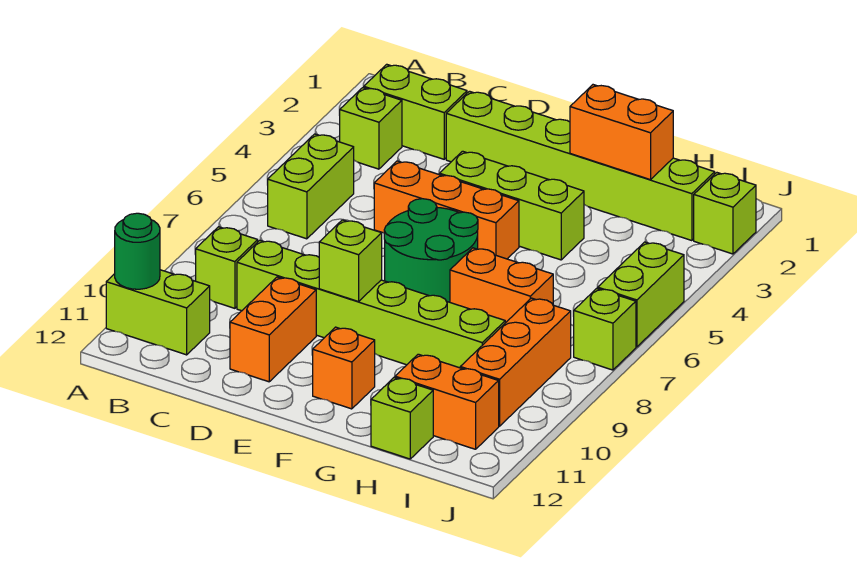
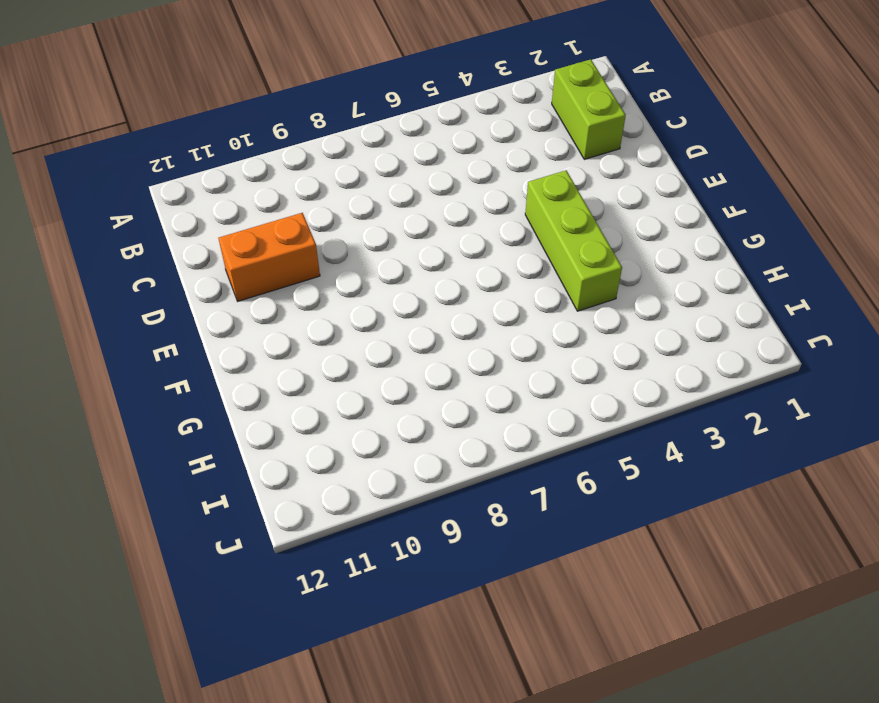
none -> lime 1x2 brick [106,270,210,355]
none -> lime 1x1 brick [340,88,402,169]
none -> lime 1x2 brick [268,134,354,239]

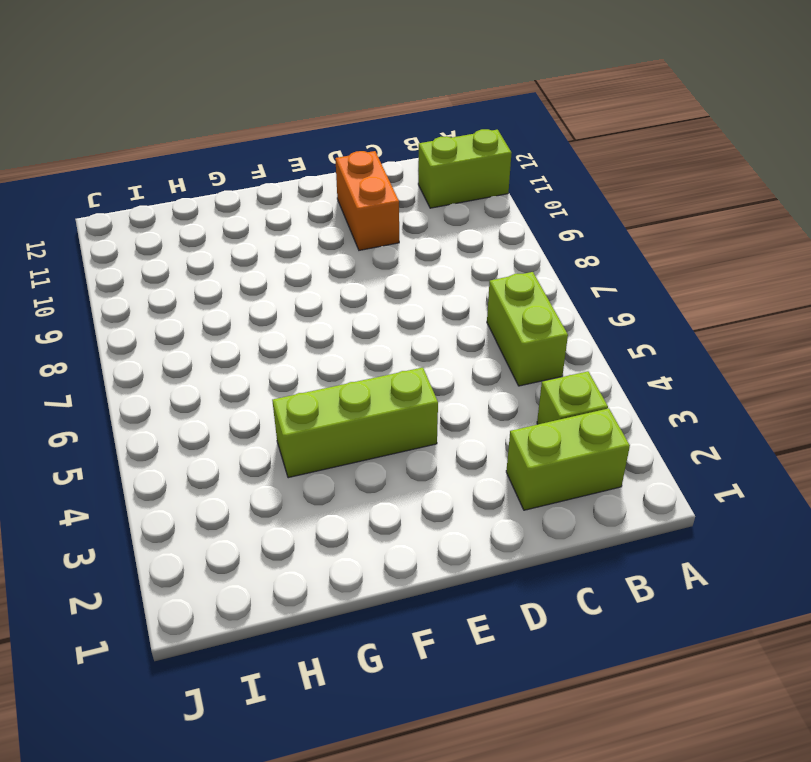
none -> lime 1x1 brick [196,227,258,308]
none -> lime 1x6 brick [237,240,505,368]
none -> lime 1x6 brick [446,91,715,241]

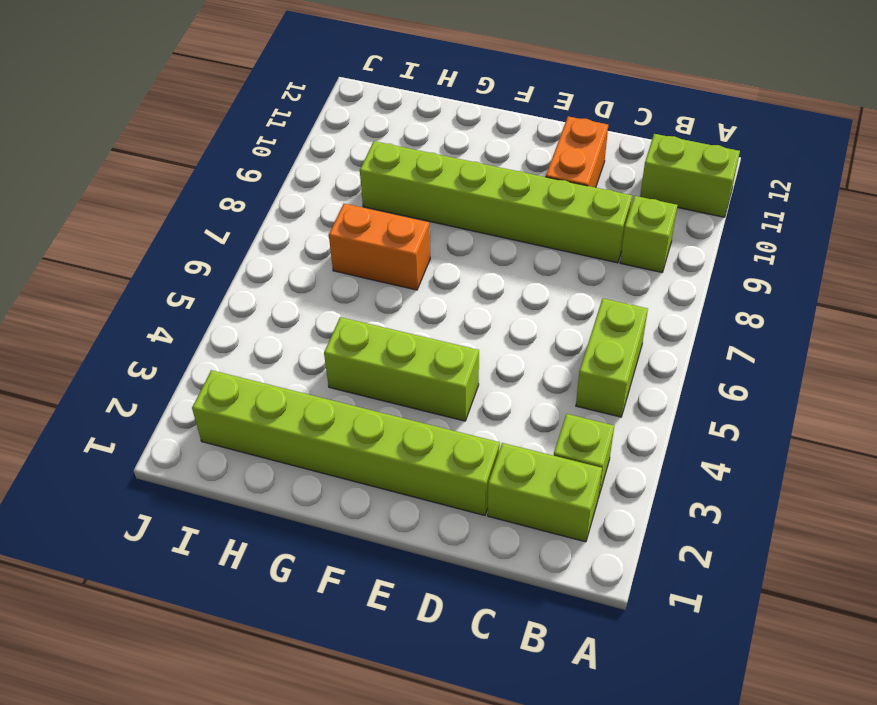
none -> orange 1x3 brick [374,161,519,259]
none -> green 2x2 round brick [384,199,478,302]
none -> orange 1x1 brick [313,327,375,409]

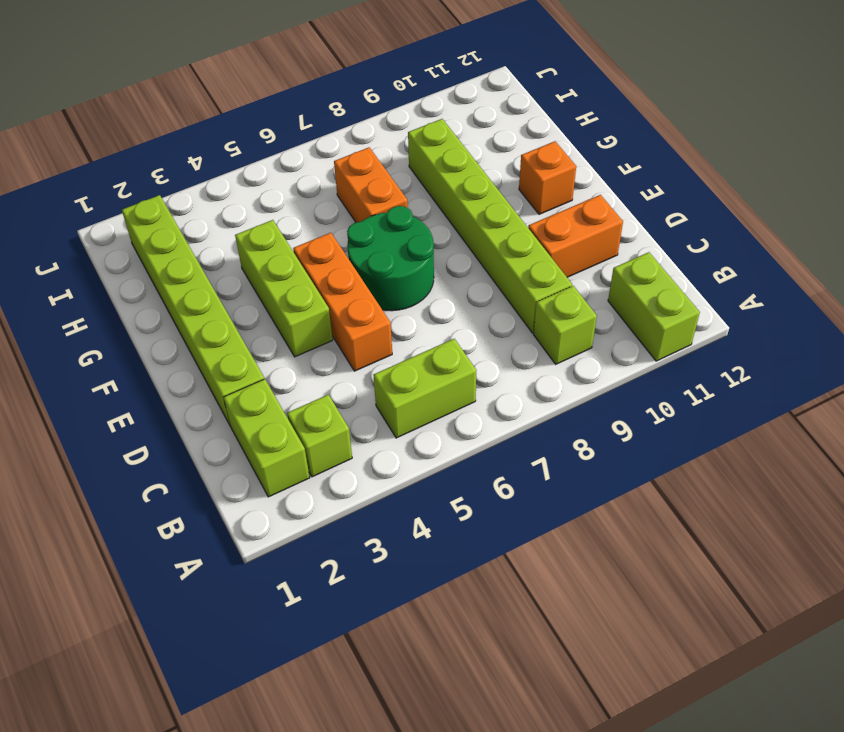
none -> orange 1x2 brick [395,354,499,449]
none -> lime 1x1 brick [371,377,433,459]
none -> orange 1x3 brick [460,298,571,426]

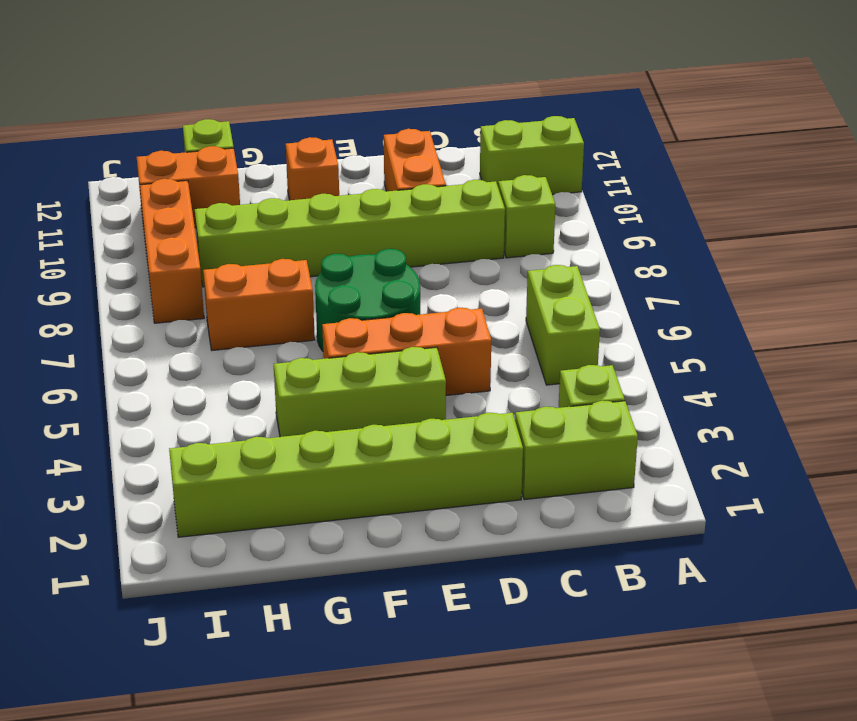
none -> lime 1x1 brick [694,173,756,254]
none -> lime 1x2 brick [598,242,684,347]
none -> lime 1x1 brick [574,288,636,370]

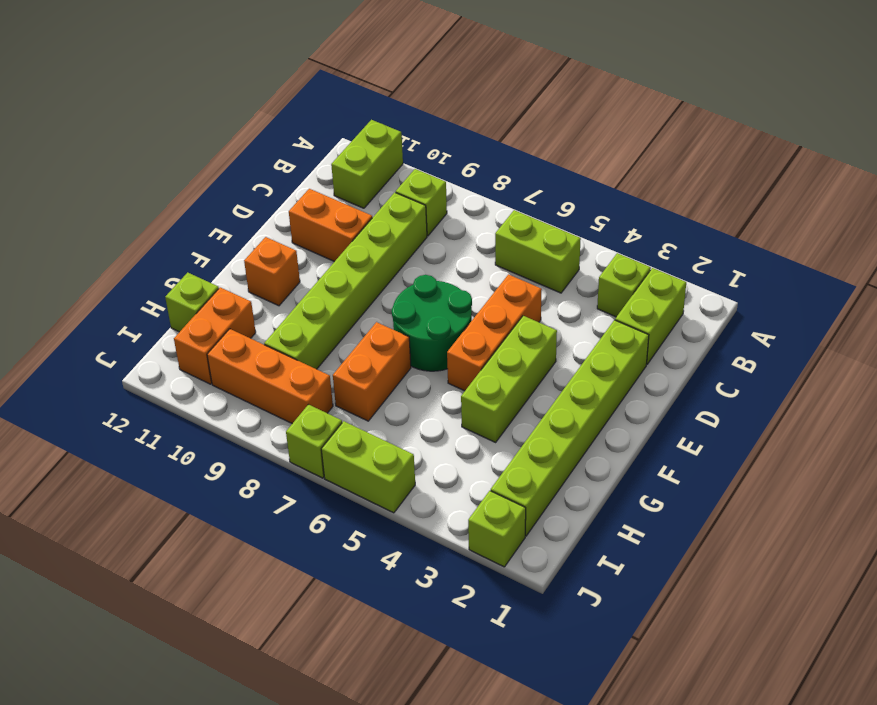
none -> green 1x1 round brick [115,213,160,289]
none -> lime 1x1 brick [319,220,382,302]
none -> orange 1x2 brick [570,85,673,180]

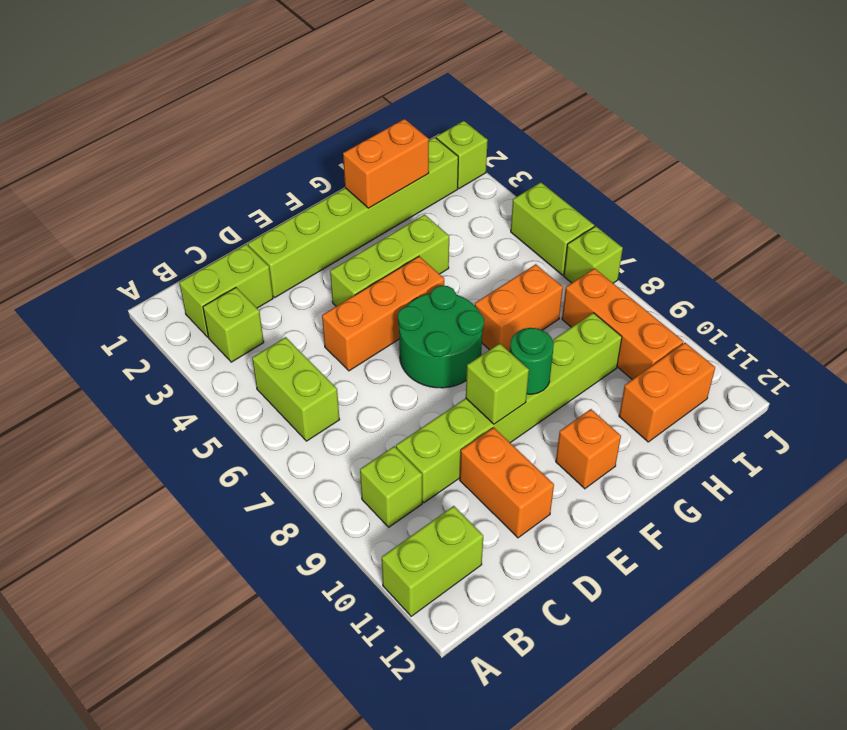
green 1x1 round brick [510,328,554,394] -> green 1x1 round brick moved to [115,213,160,289]
none -> lime 1x1 brick [371,377,433,459]

